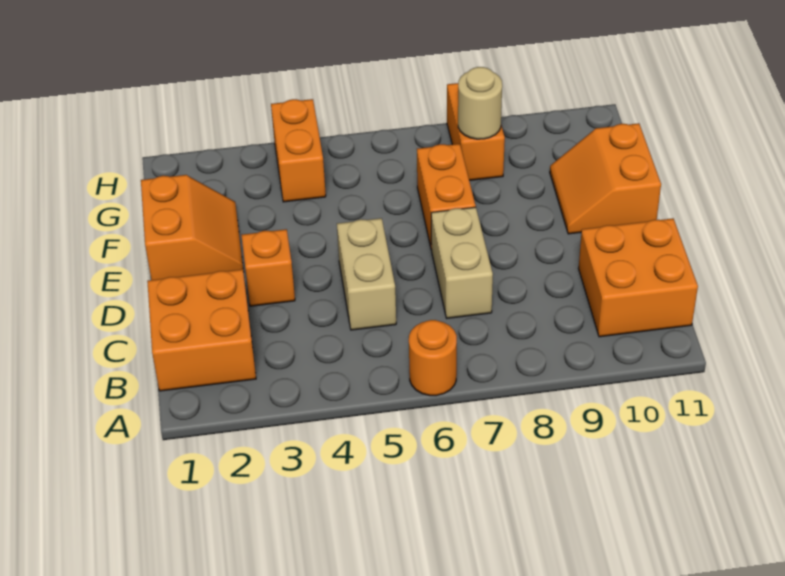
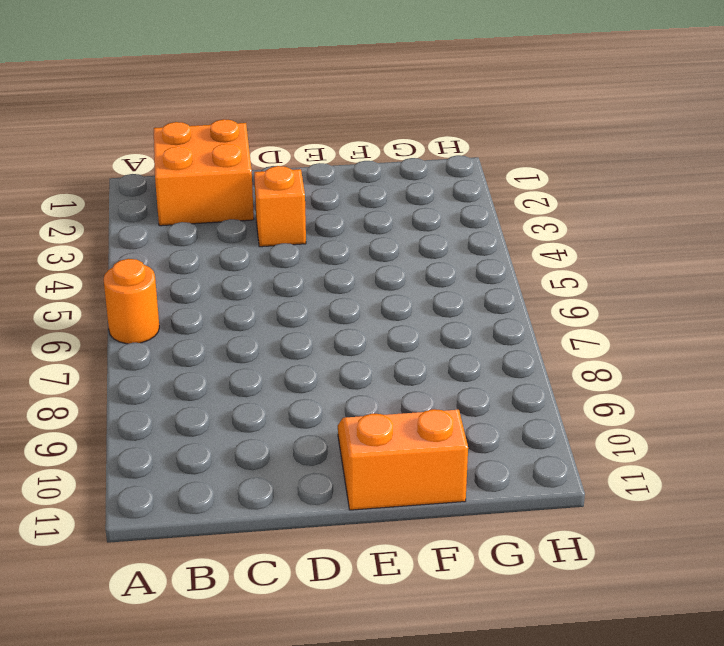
none -> orange 2x2 brick [579,219,698,337]
none -> tan 1x2 brick [337,218,396,330]
none -> tan 1x2 brick [431,207,493,318]

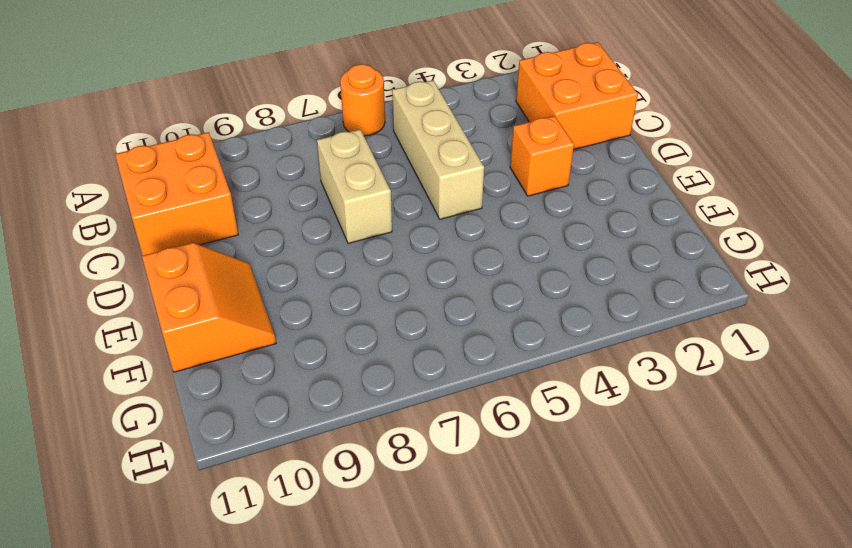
tan 1x3 brick [392,80,484,219] -> tan 1x2 brick [337,218,396,330]
none -> orange 2x2 slope [141,175,243,280]
none -> orange 1x2 brick [417,144,476,250]
none -> orange 1x2 brick [271,99,326,202]

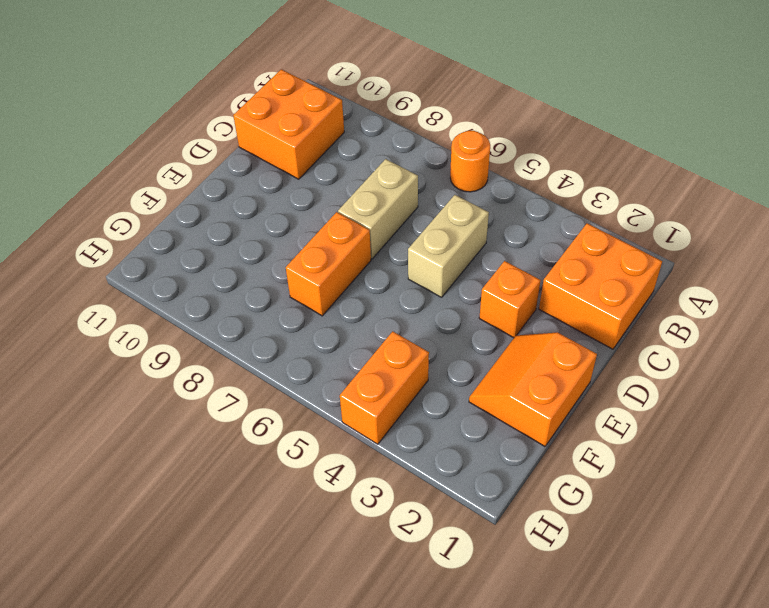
none -> orange 2x2 slope [550,123,661,234]
none -> orange 1x2 brick [447,83,505,180]
none -> tan 1x1 round brick [458,67,502,139]

